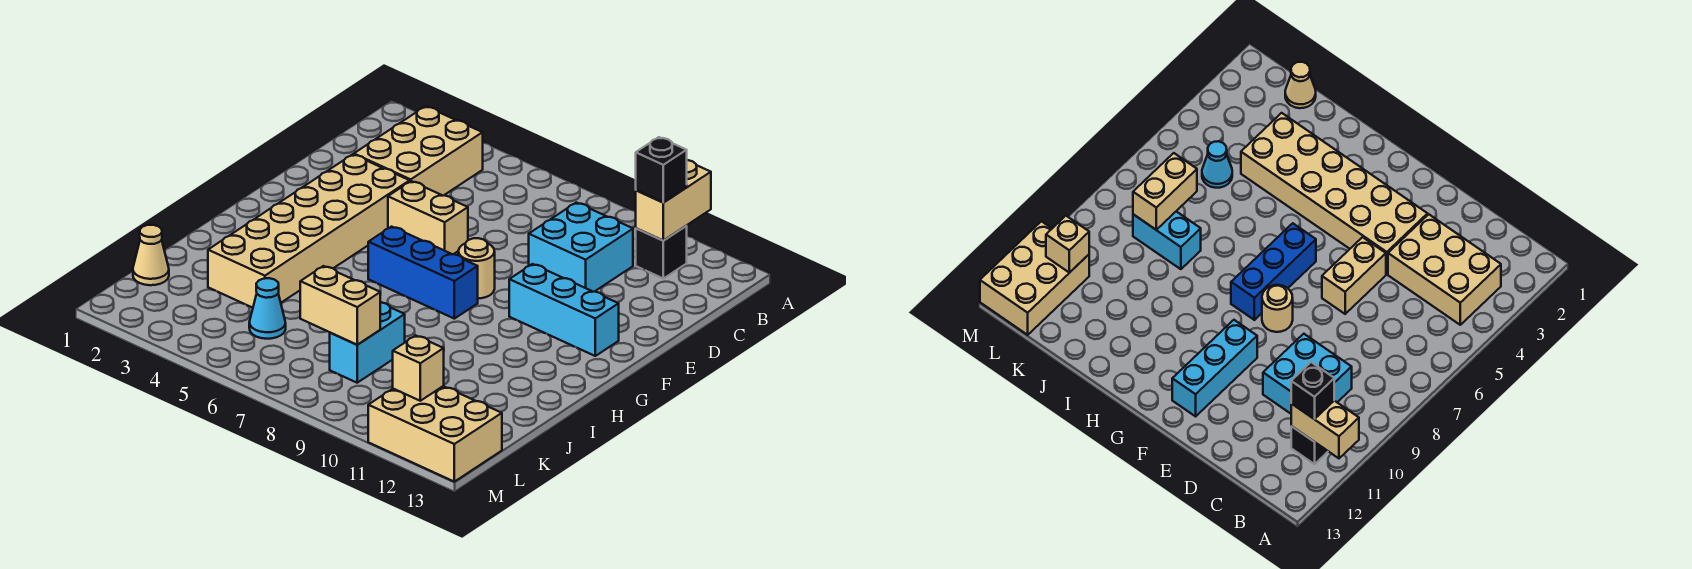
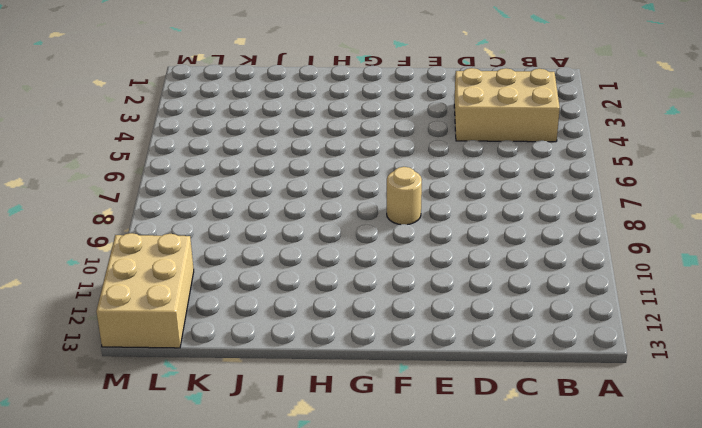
none -> black 1x1 brick [636,226,687,278]
none -> cyan 2x2 brick [529,203,633,292]
none -> tan 2x6 brick [208,154,410,308]

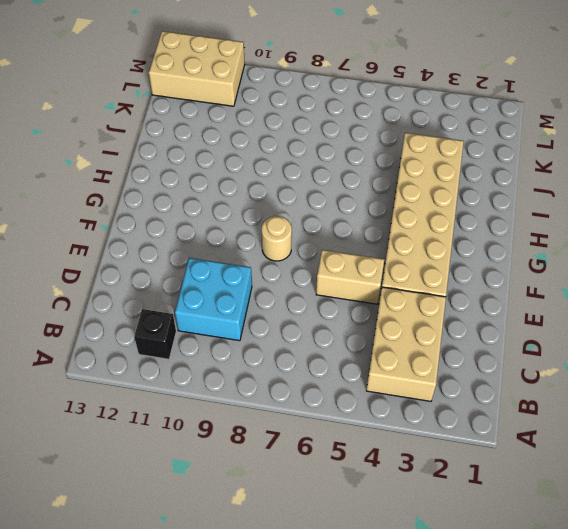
none -> cyan 1x3 brick [509,264,619,356]
none -> blue 1x3 brick [368,227,478,319]
none -> cyan 1x2 brick [330,302,405,383]

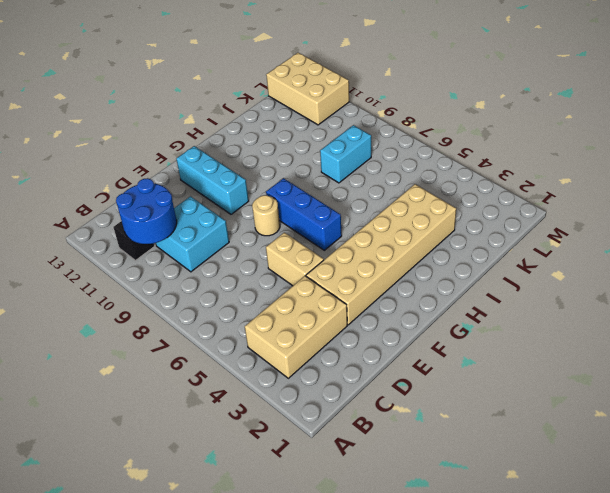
blue 2x2 round brick [116,178,177,244] -> tan 1x2 brick [636,160,711,241]
none -> tan 1x1 cone [133,225,169,285]
none -> cyan 1x1 cone [249,278,286,339]
none -> tan 1x2 brick [300,266,380,345]

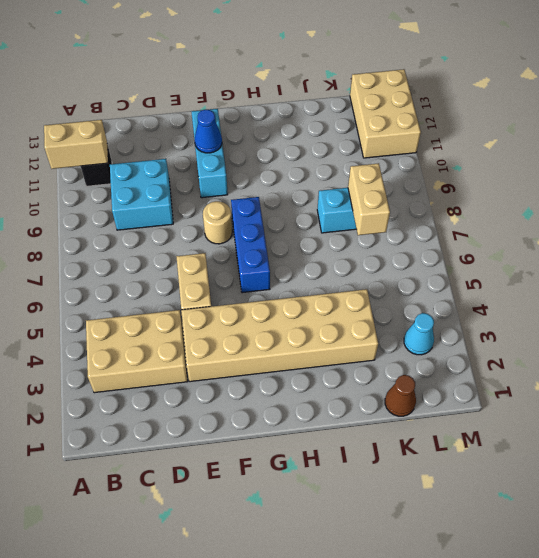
blue 1x1 cone [195,110,222,153] -> none
brown 1x1 cone [385,375,416,416] -> tan 1x1 cone [133,225,169,285]
cyan 1x1 cone [404,313,434,355] -> cyan 1x1 cone moved to [249,278,286,339]
none -> tan 1x1 brick [393,336,444,401]
none -> black 1x1 brick [636,137,687,203]

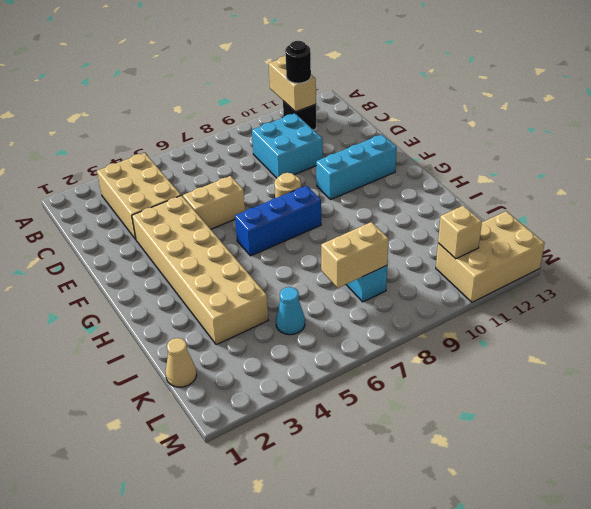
black 1x1 round brick [285,41,311,83] -> black 1x1 brick [636,137,687,203]

